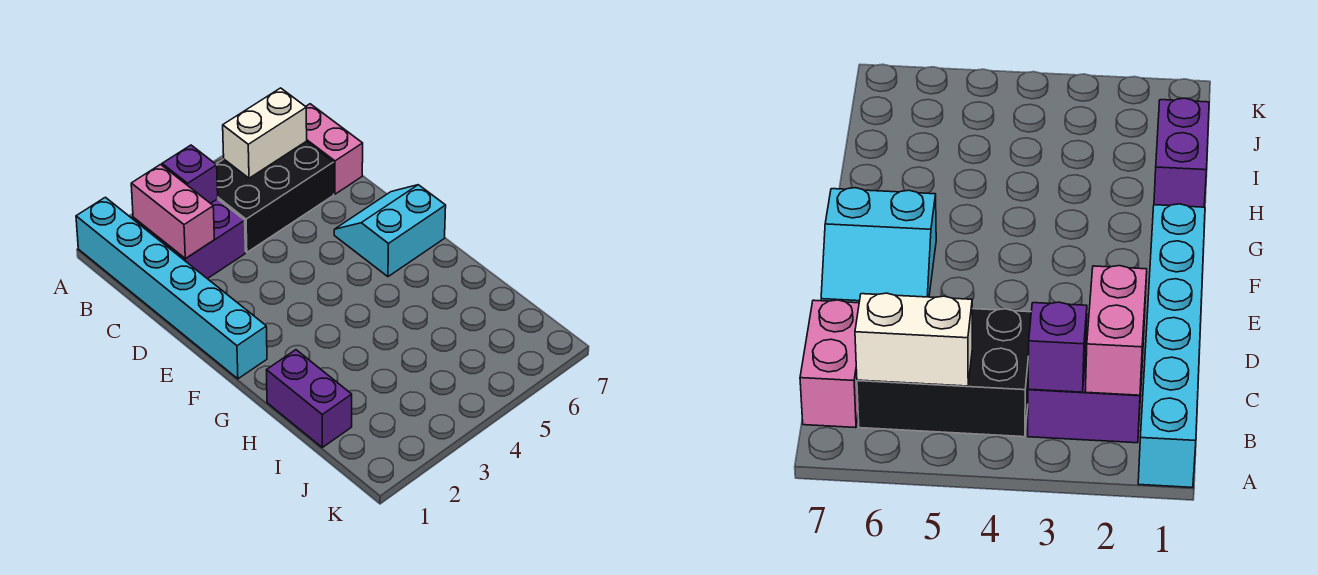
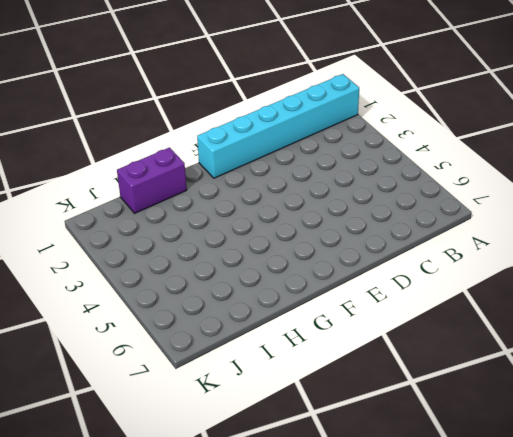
none -> purple 2x2 brick [133,199,245,279]
none -> black 2x3 brick [216,141,334,252]

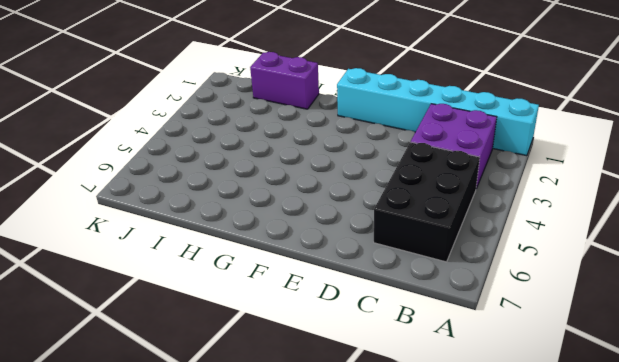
none -> pink 1x2 brick [306,104,363,194]
none -> cyan 2x2 slope [334,185,446,277]

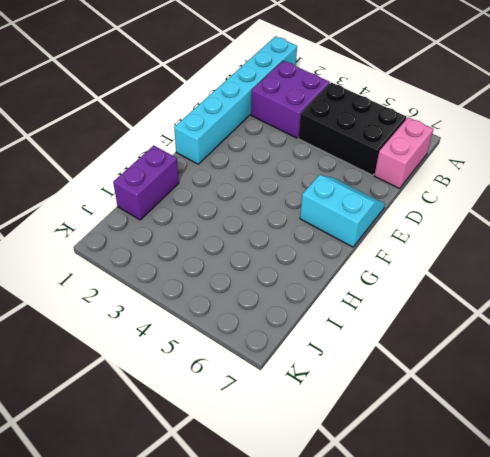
none -> pink 1x2 brick [131,165,214,259]
none -> purple 1x1 brick [162,145,218,203]

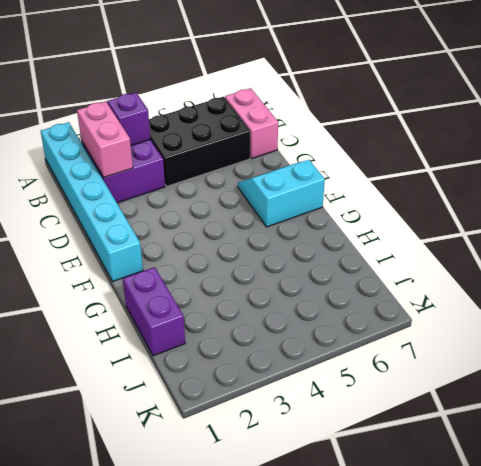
none -> white 1x2 brick [223,88,307,178]

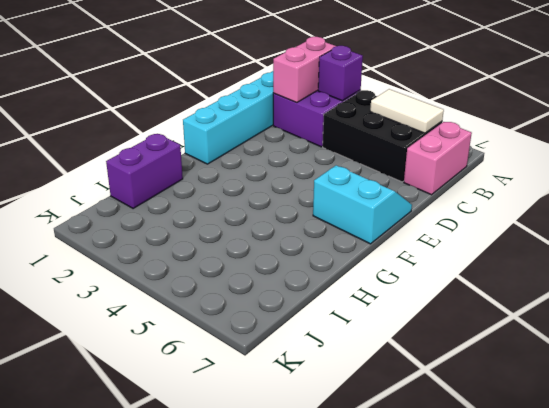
white 1x2 tile [370,89,444,133] -> white 1x2 brick [223,88,307,178]

